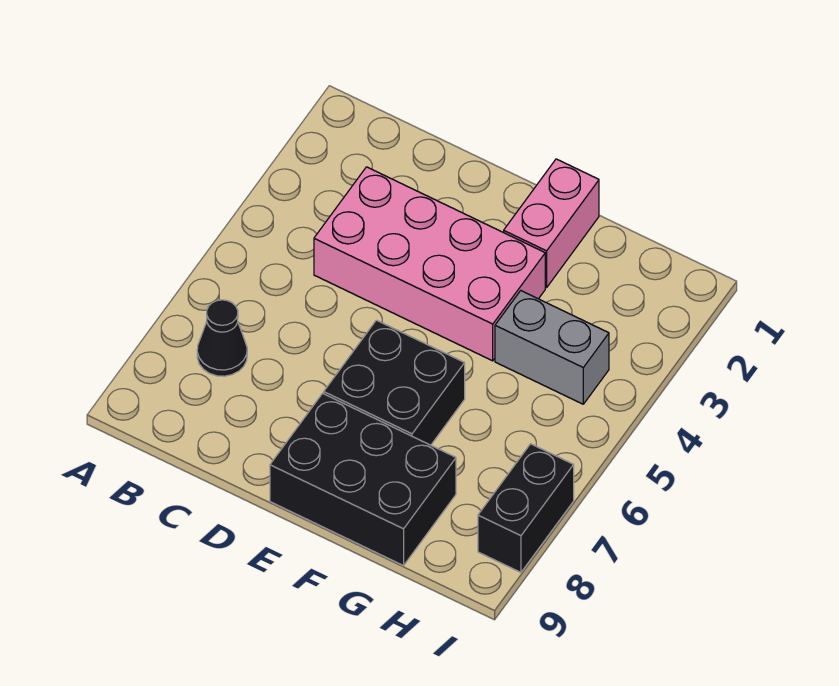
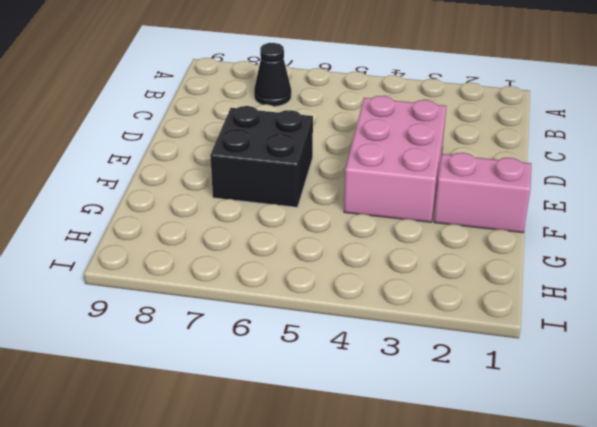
pink 2x3 brick [344,96,446,222] -> pink 2x4 brick [314,167,545,361]
none -> black 2x3 brick [270,393,456,566]
none -> grey 1x2 brick [495,291,609,404]

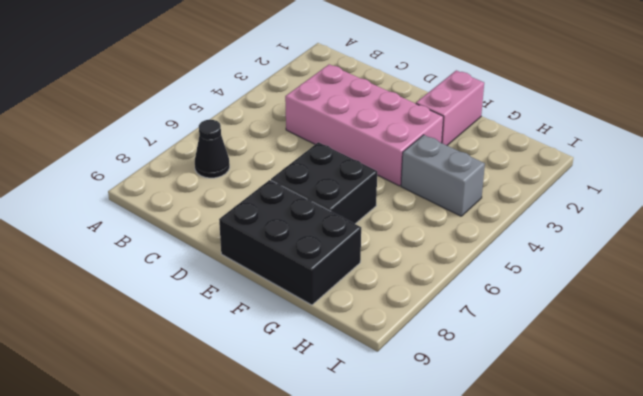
none -> black 1x2 brick [478,444,574,572]

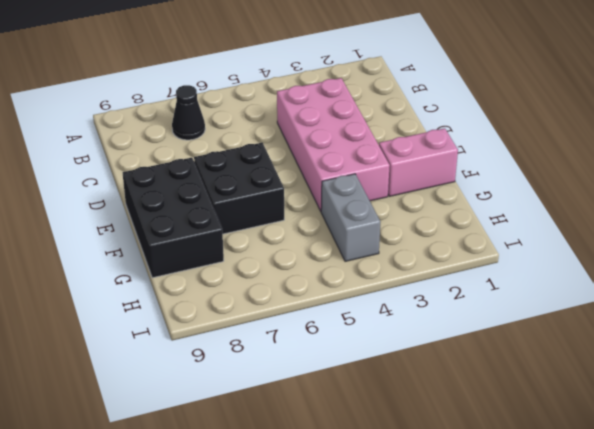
none -> black 1x2 brick [478,444,574,572]

